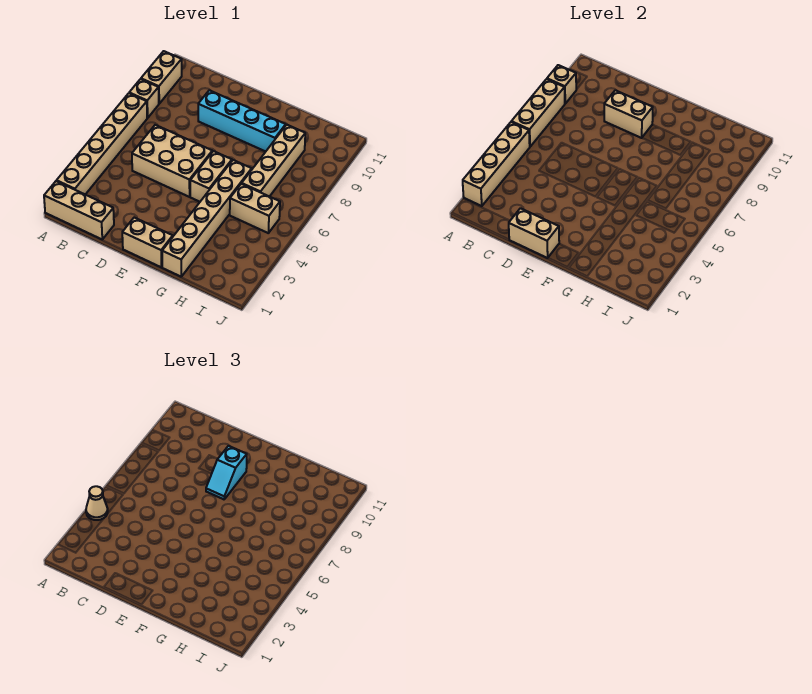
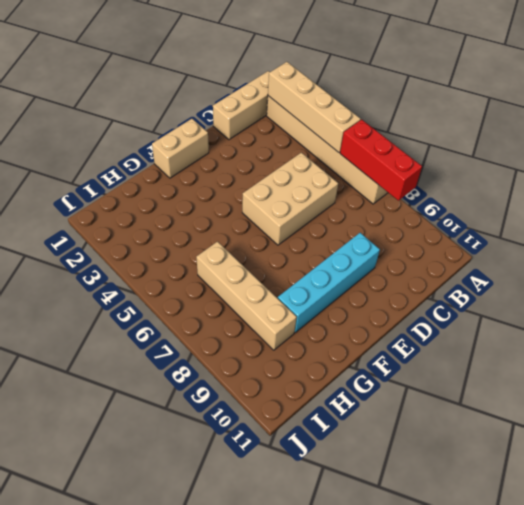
red 1x3 brick [340,120,422,200] -> tan 1x3 brick [511,79,565,147]
none -> tan 1x1 brick [129,79,159,118]
none -> tan 1x2 brick [141,51,182,104]
none -> tan 1x2 brick [190,151,232,202]

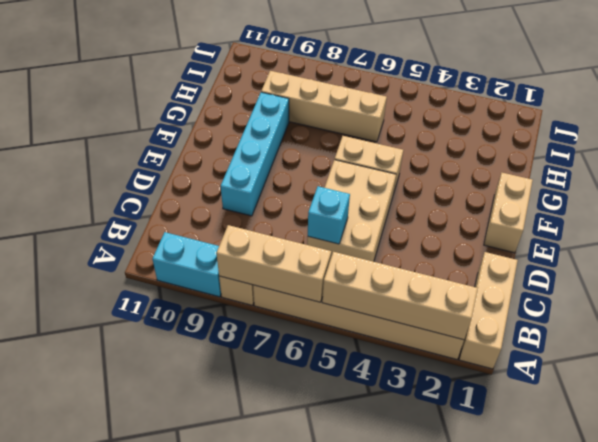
cyan 1x2 brick [152,232,221,297] -> tan 1x2 brick [141,51,182,104]
cyan 1x1 brick [308,186,350,244] -> none
none -> tan 1x6 brick [162,160,252,277]
none -> tan 1x2 brick [230,184,280,233]
none -> tan 1x1 brick [547,65,576,104]

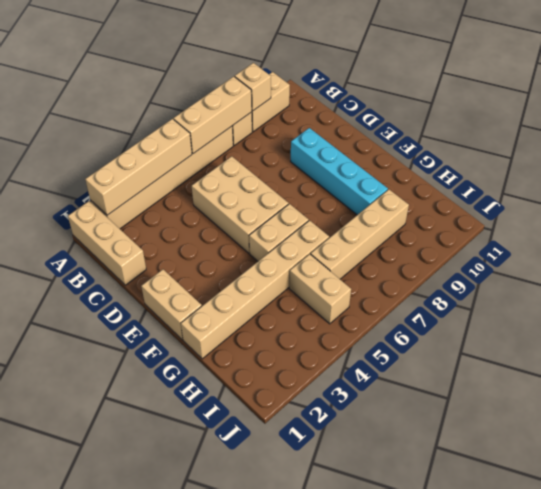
none -> tan 1x2 brick [509,208,559,258]
none -> tan 1x2 brick [604,90,653,138]
none -> tan 1x1 cone [86,486,108,520]

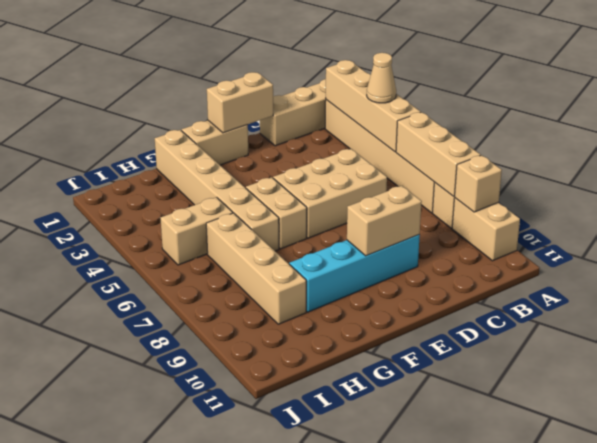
none -> cyan 1x2 slope [206,446,247,499]

